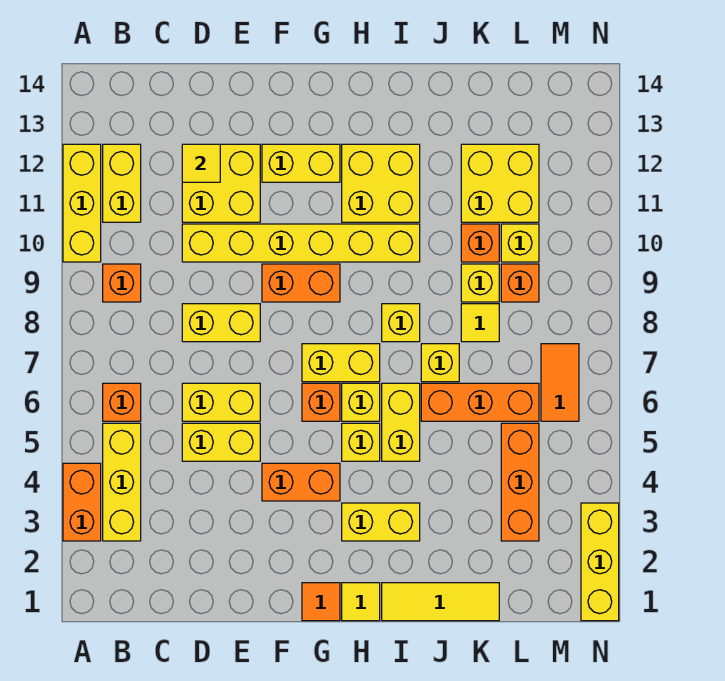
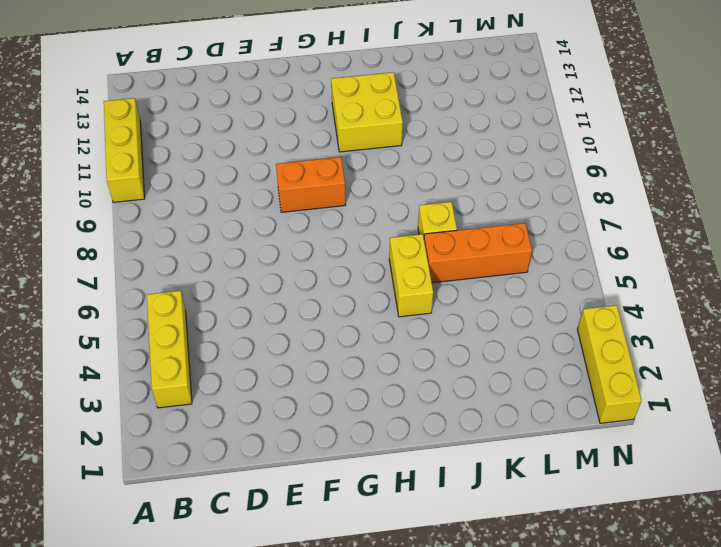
none -> orange 1x2 brick [63,463,101,541]
none -> orange 1x1 brick [103,383,141,421]
none -> orange 1x1 brick [103,264,141,302]
none -> yellow 1x2 brick [103,144,141,222]

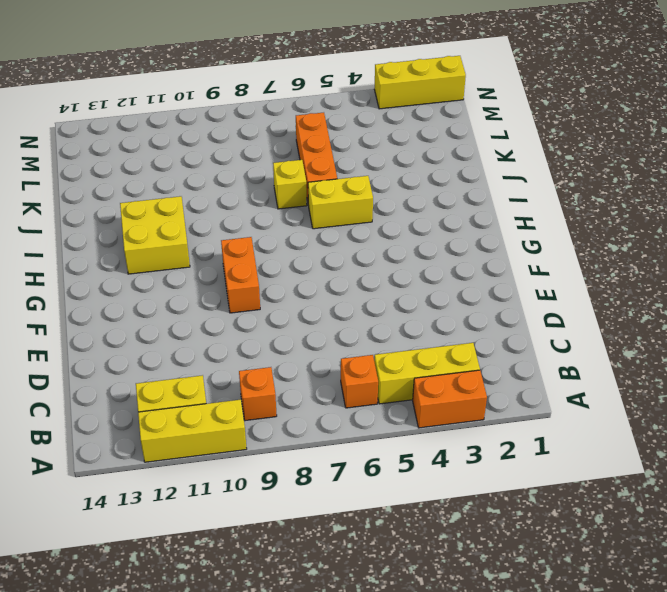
none -> yellow 1x2 brick [182,423,260,461]
none -> yellow 1x2 brick [182,383,260,421]
none -> yellow 1x2 brick [182,304,260,342]
none -> yellow 1x6 brick [182,224,420,262]

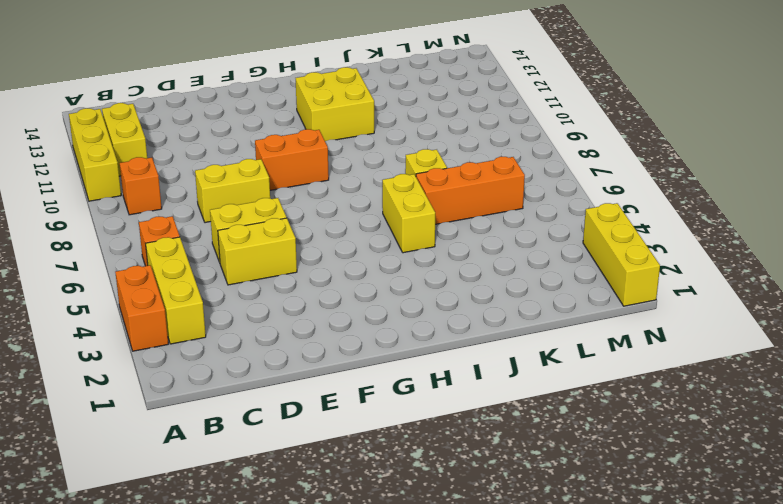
none -> yellow 1x6 brick [182,224,420,262]
none -> yellow 2x2 brick [182,144,260,222]
none -> orange 1x2 brick [262,463,340,501]
none -> yellow 1x2 brick [262,144,340,182]

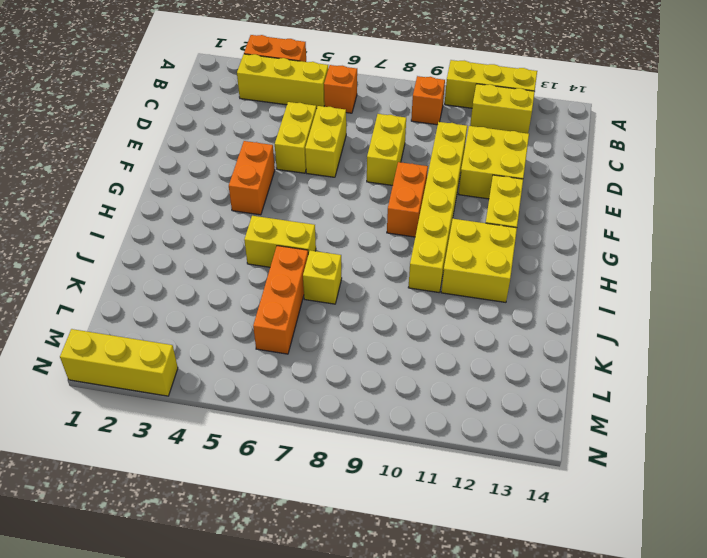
none -> orange 1x1 tile [302,583,340,621]
none -> orange 1x1 brick [302,383,340,421]
none -> yellow 1x2 brick [302,344,380,382]
none -> yellow 1x1 tile [342,583,380,621]

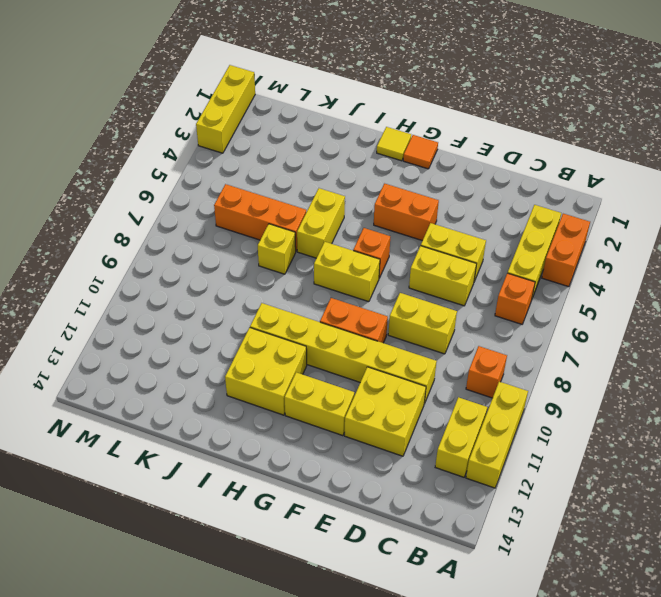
none -> yellow 1x2 brick [342,503,420,541]
none -> yellow 1x1 brick [342,423,380,461]
none -> yellow 1x1 brick [342,383,380,421]
none -> yellow 1x3 tile [382,583,499,621]

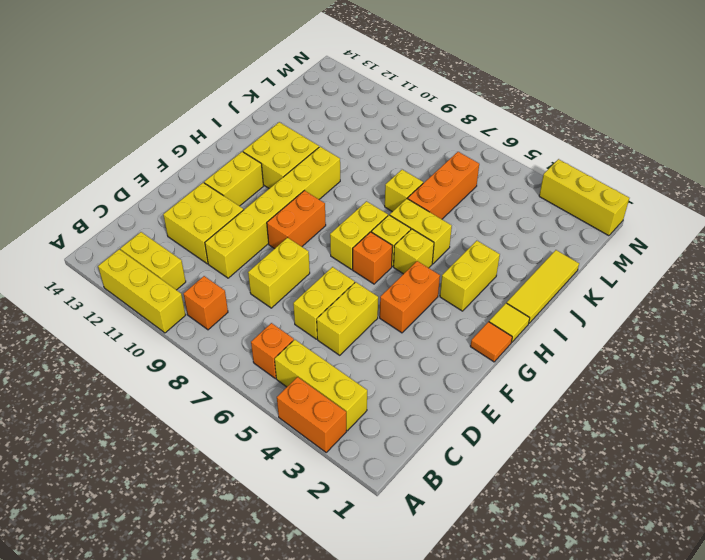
none -> yellow 1x1 brick [382,304,420,342]
none -> yellow 1x1 tile [461,304,499,342]
none -> yellow 1x1 brick [461,264,499,302]
none -> orange 1x1 brick [461,224,499,262]

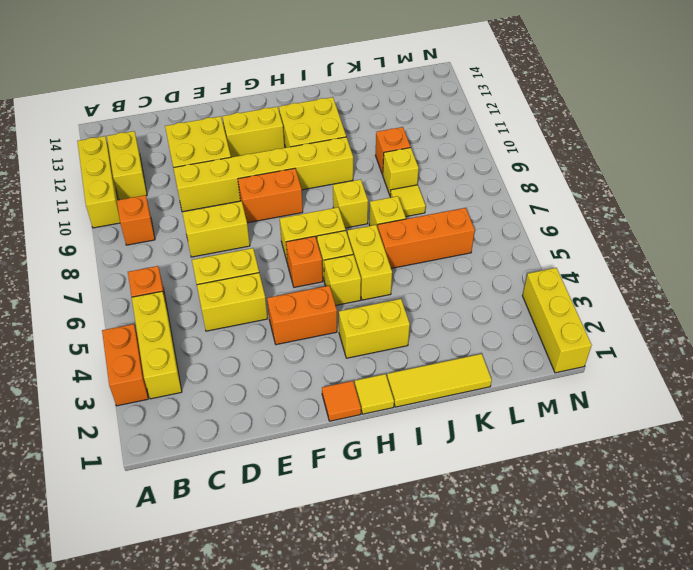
none -> yellow 2x2 brick [461,144,539,222]
none -> orange 1x3 brick [501,423,539,541]
none -> orange 1x1 brick [501,264,539,302]
none -> yellow 1x1 brick [501,224,539,262]

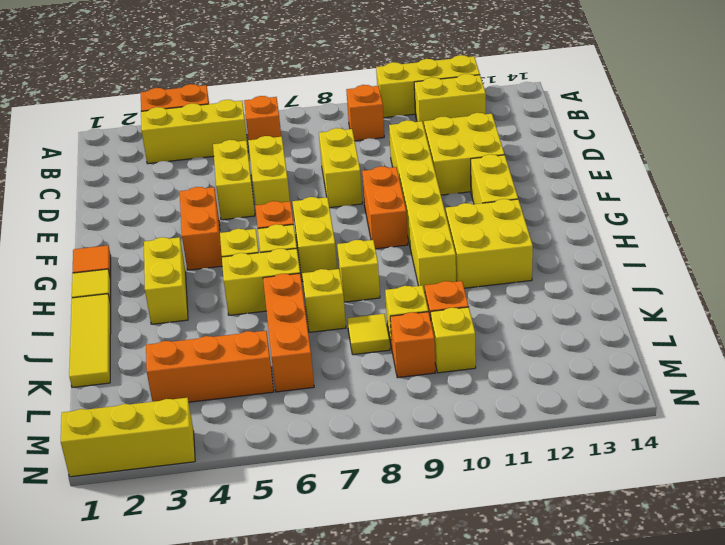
none -> yellow 2x2 brick [461,144,539,222]
none -> orange 1x2 tile [541,344,579,421]
none -> yellow 1x1 tile [182,144,220,182]

